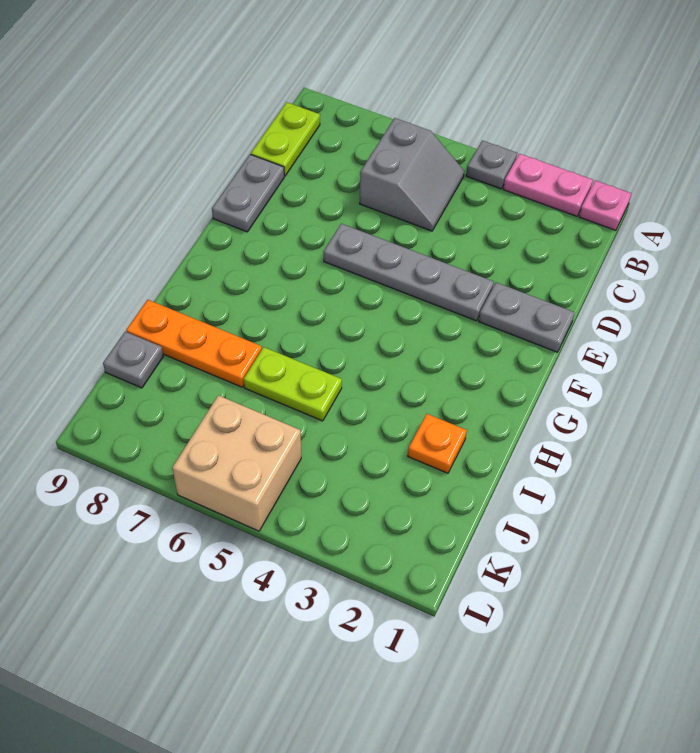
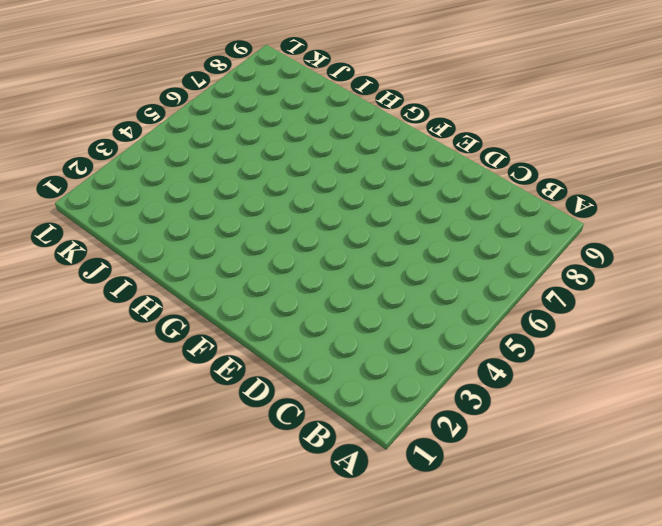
none -> pink 1x1 plate [579,180,632,230]
none -> pink 1x2 plate [503,154,593,216]
none -> grey 1x1 plate [466,140,517,189]

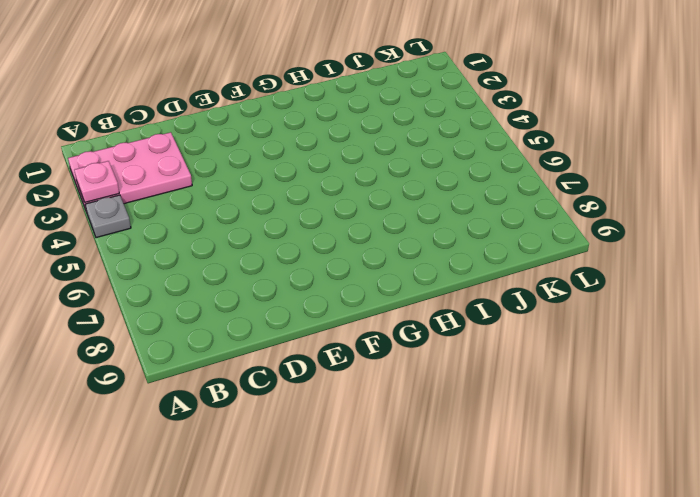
pink 2x3 plate [68,132,192,210] -> pink 1x2 plate [503,154,593,216]
pink 1x1 plate [74,161,119,202] -> pink 1x1 plate moved to [579,180,632,230]
none -> grey 2x2 slope [360,118,464,231]
none -> lime 1x2 plate [251,102,320,176]
none -> grey 1x2 plate [212,154,284,232]

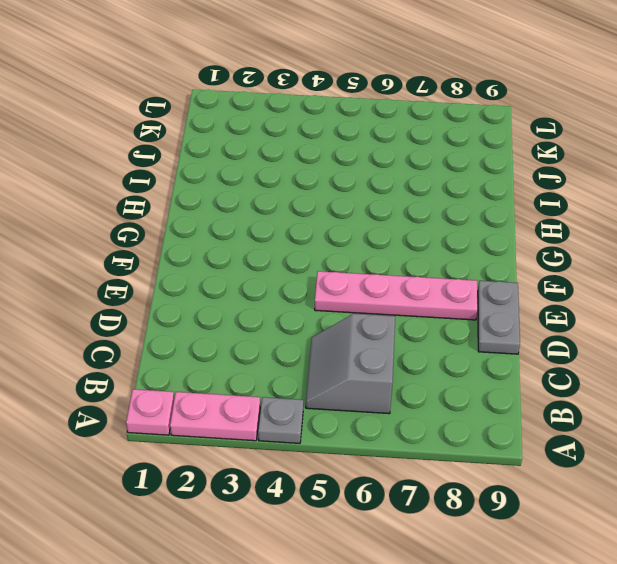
pink 1x4 plate [315,271,478,320] -> grey 1x4 plate [324,224,494,321]
none -> lime 1x2 plate [251,102,320,176]
none -> grey 1x2 plate [479,282,575,352]
none -> orange 1x1 plate [408,414,467,473]

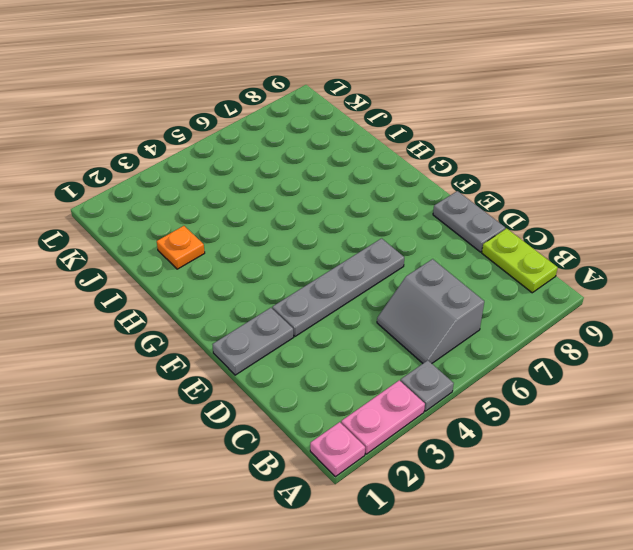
none -> lime 1x2 plate [244,347,342,421]
none -> orange 1x3 plate [126,300,262,387]
none -> grey 1x1 plate [103,332,163,388]

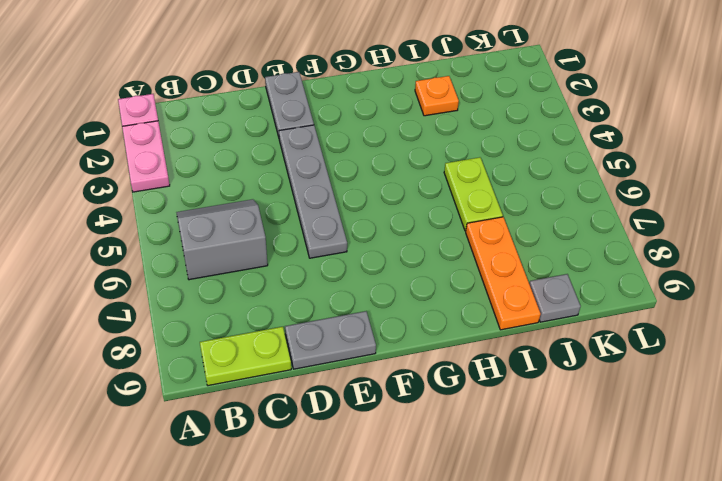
none -> grey 1x1 plate [466,140,517,189]
none -> tan 2x2 brick [172,395,301,531]

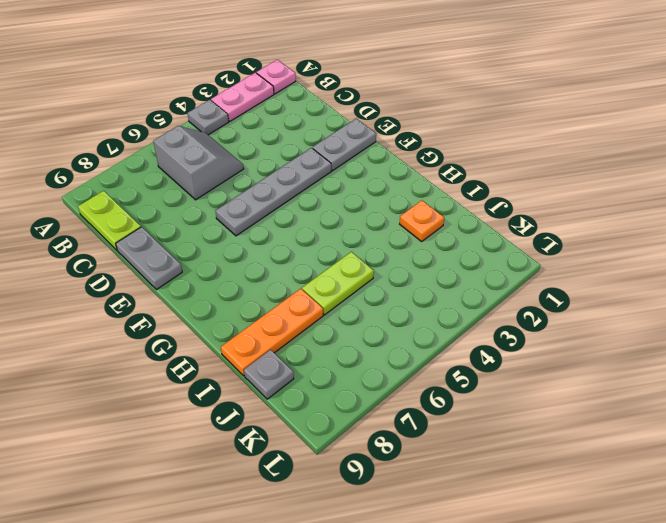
none -> tan 2x2 brick [172,395,301,531]

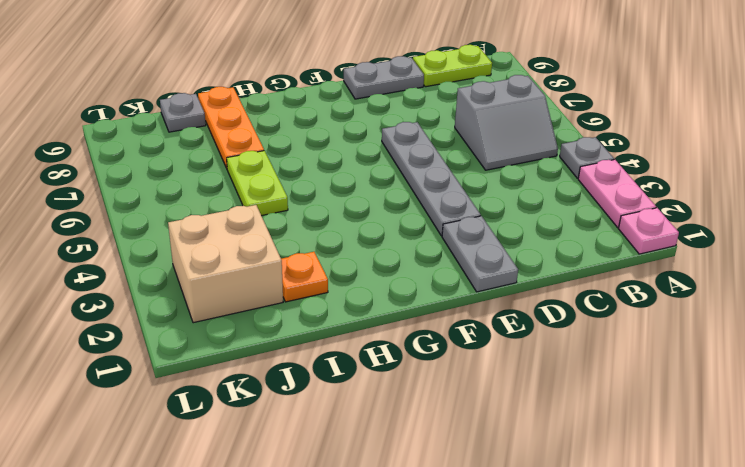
tan 2x2 brick [168,205,283,323] -> tan 2x2 brick moved to [172,395,301,531]

